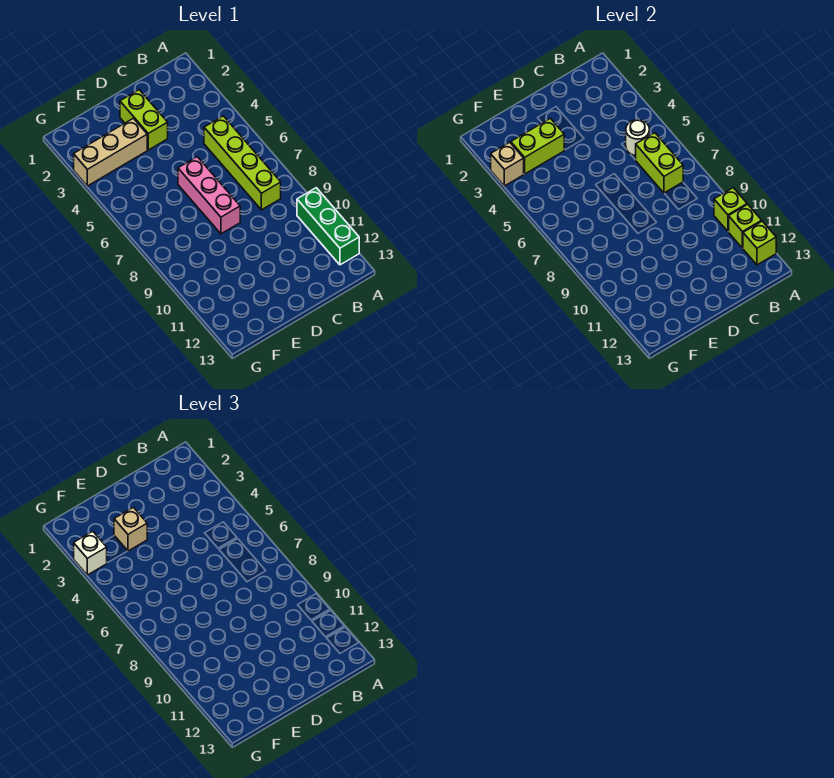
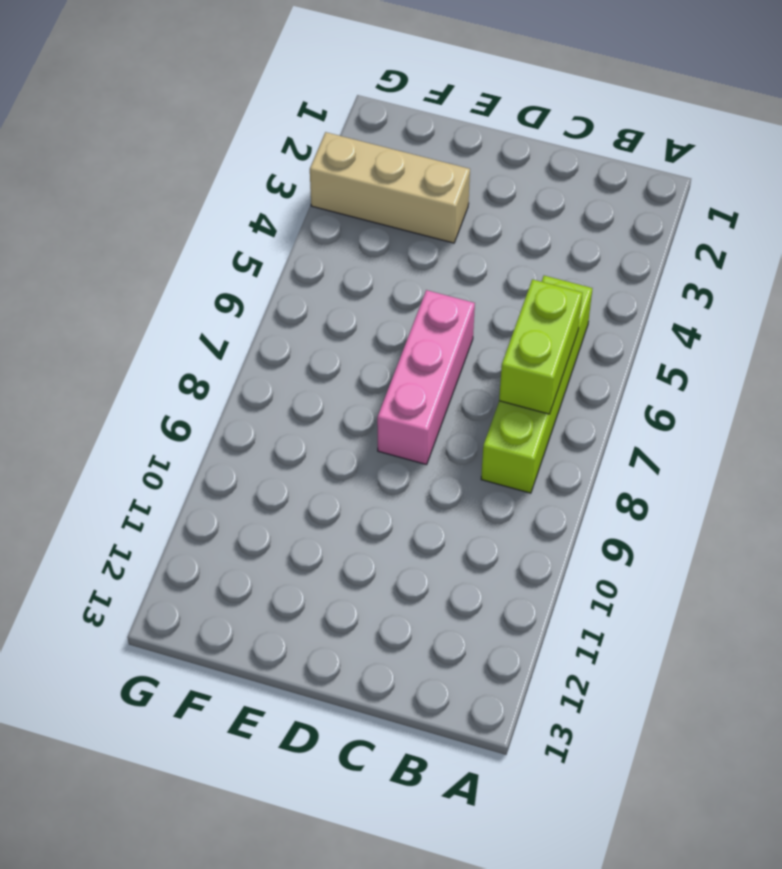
none -> green 1x3 brick [297,188,359,265]
none -> lime 1x2 brick [120,90,168,150]
none -> lime 1x1 brick [714,188,747,231]

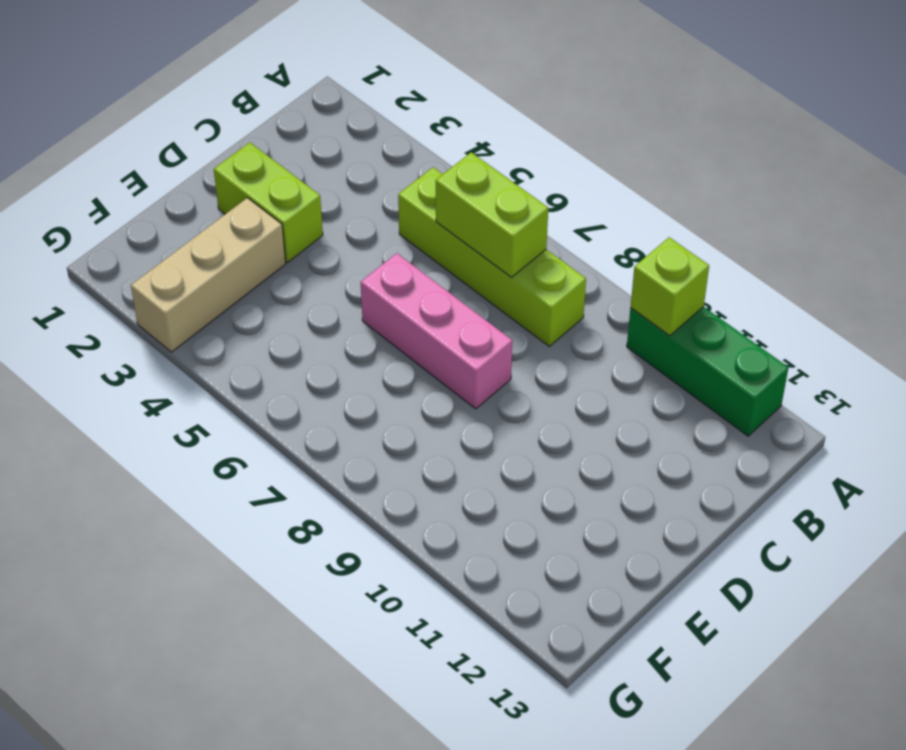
none -> lime 1x1 brick [728,204,762,248]
none -> lime 1x1 brick [743,221,776,265]
none -> white 1x1 round brick [626,120,650,156]

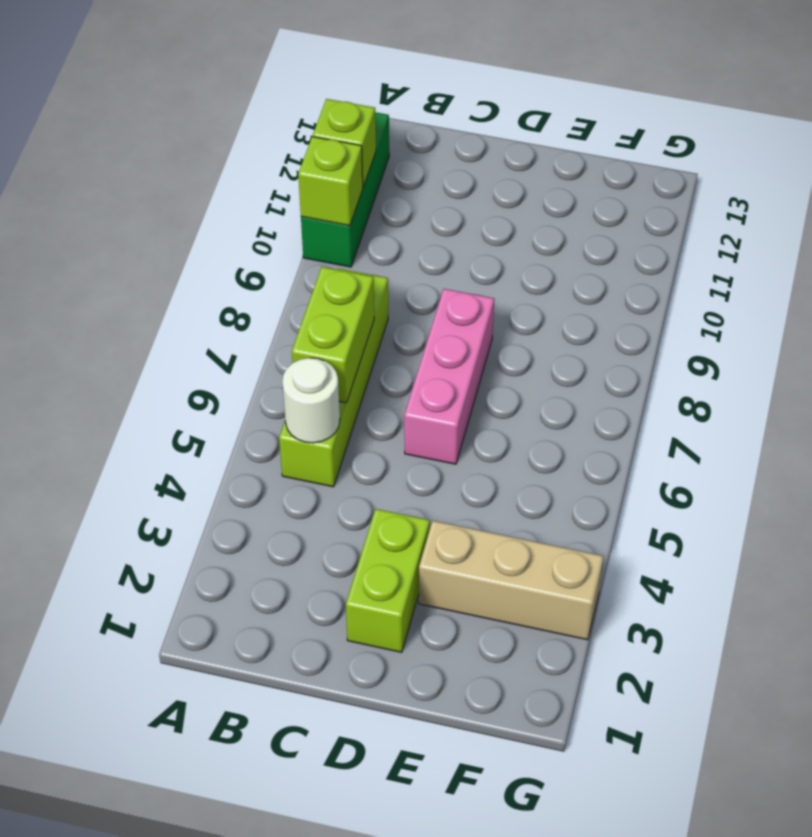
none -> lime 1x1 brick [743,221,776,265]
none -> lime 1x2 brick [511,118,564,174]
none -> tan 1x1 brick [491,142,524,186]

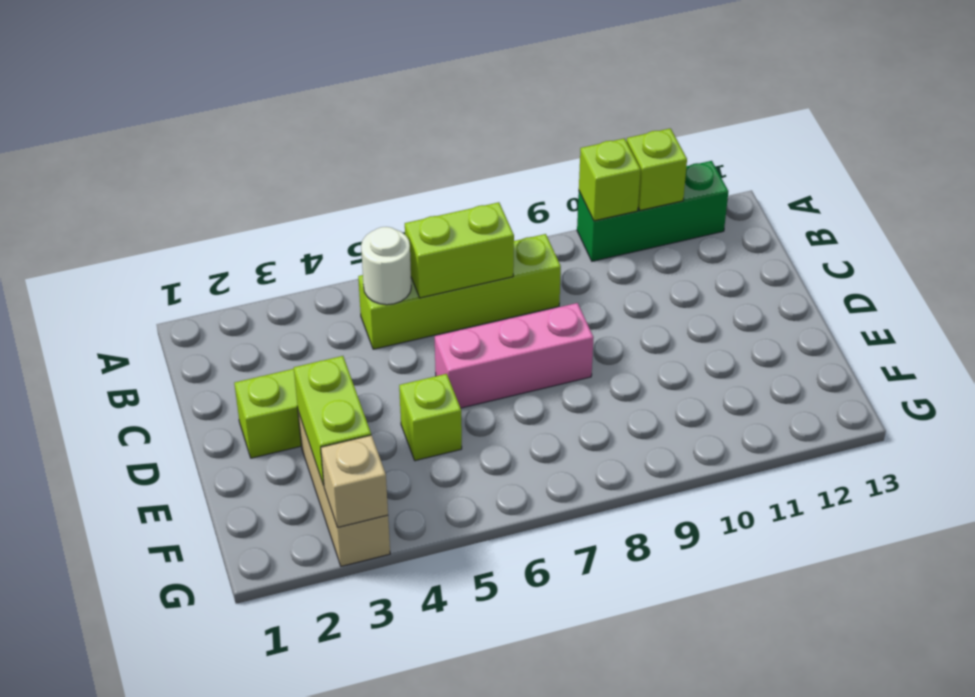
lime 1x1 brick [399,374,462,461] -> lime 1x1 brick moved to [743,221,776,265]
none -> tan 1x1 brick [114,507,147,551]
none -> white 1x1 brick [74,531,107,575]

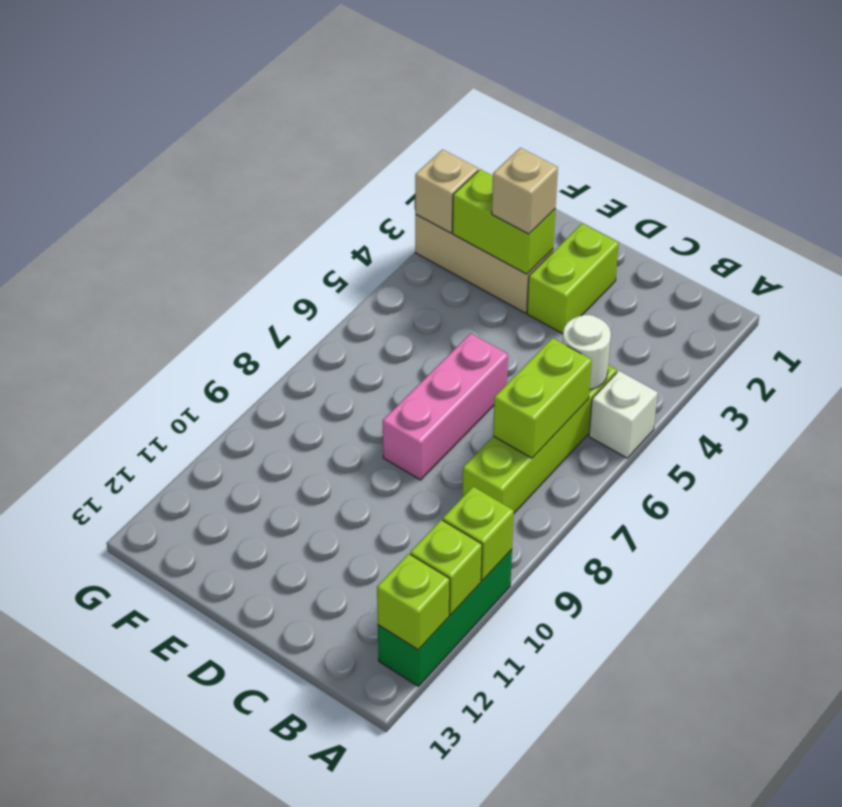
white 1x1 brick [589,371,658,458] -> white 1x1 brick moved to [74,531,107,575]

